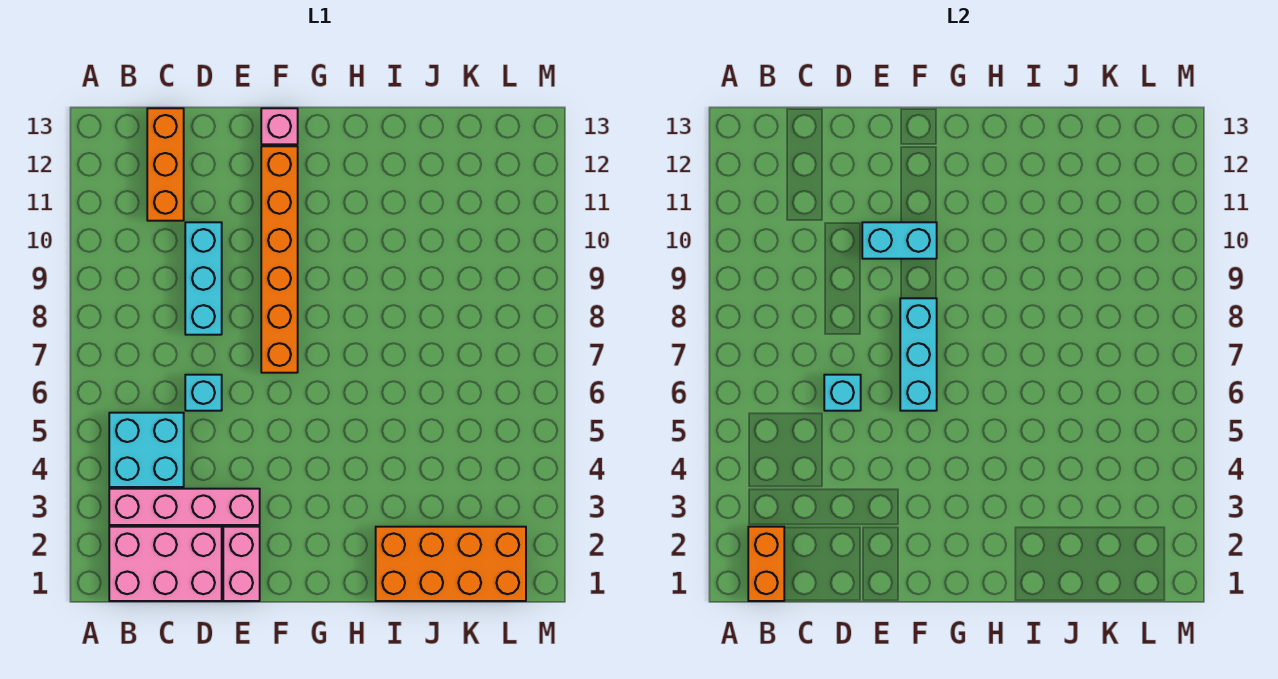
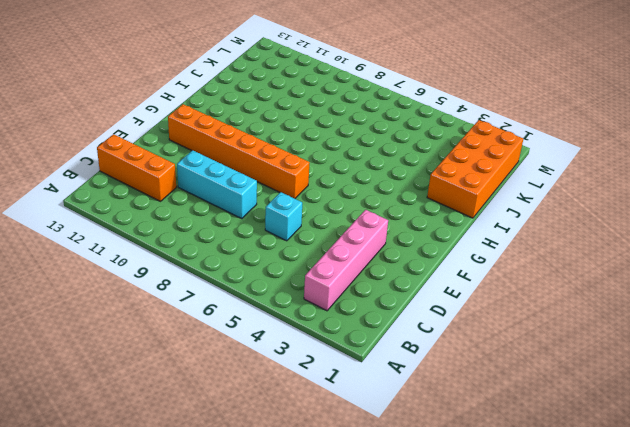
none -> pink 2x3 brick [109,527,222,601]
none -> cyan 2x2 brick [109,413,184,487]
none -> pink 1x2 brick [223,527,260,601]

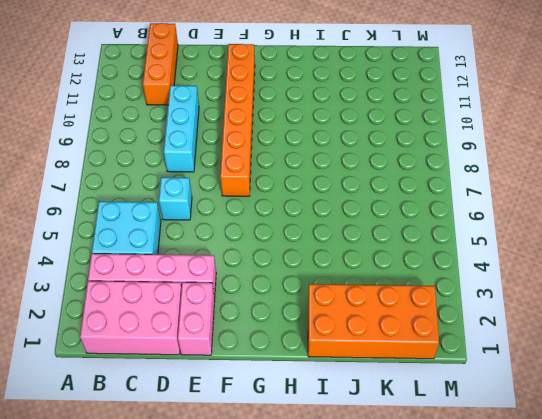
none -> pink 1x1 brick [261,108,298,144]
none -> orange 1x2 brick [748,527,784,601]
none -> cyan 1x1 brick [824,375,861,411]

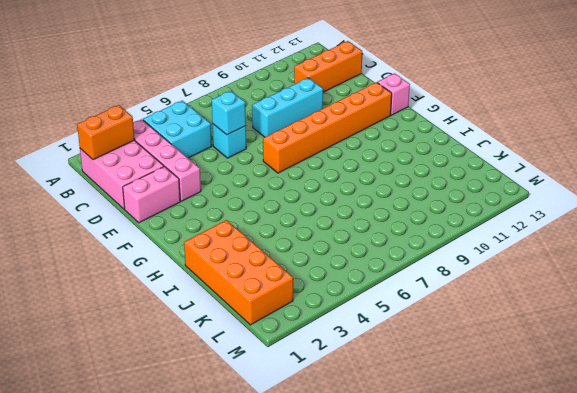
none -> cyan 1x2 brick [862,222,937,259]
none -> cyan 1x3 brick [900,298,937,411]

